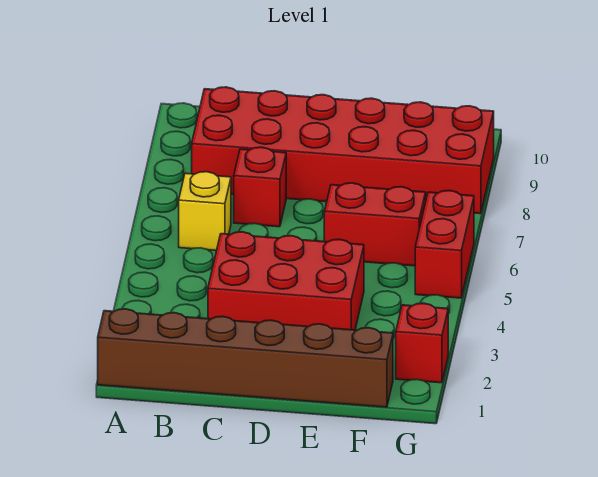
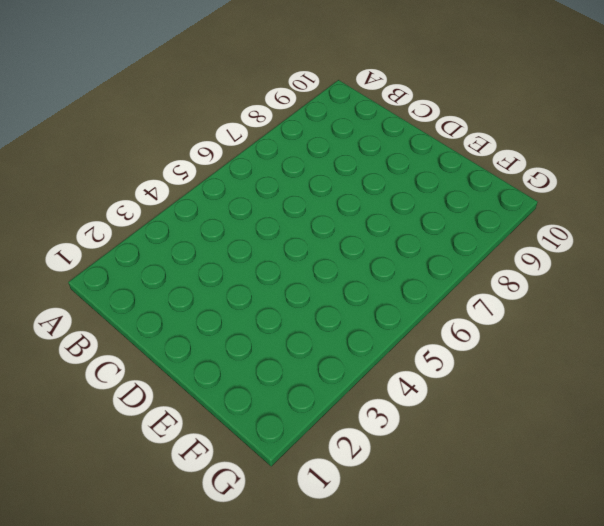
none -> brown 1x6 brick [98,309,393,407]
none -> yellow 1x1 brick [179,172,231,251]

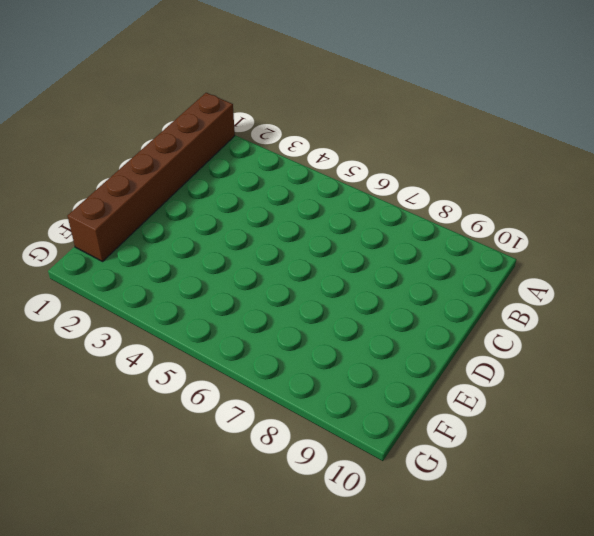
none -> yellow 1x1 brick [179,172,231,251]
none -> red 2x6 brick [192,87,494,214]

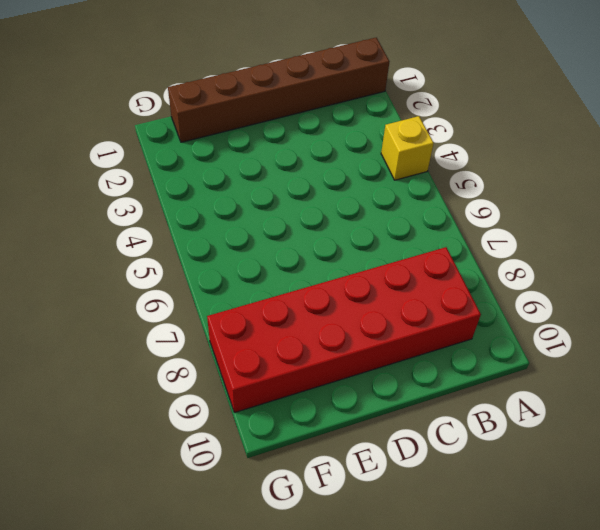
yellow 1x1 brick [381,116,434,180] -> yellow 1x1 brick moved to [179,172,231,251]
none -> red 2x3 brick [208,232,364,330]
none -> red 1x1 brick [234,147,286,227]

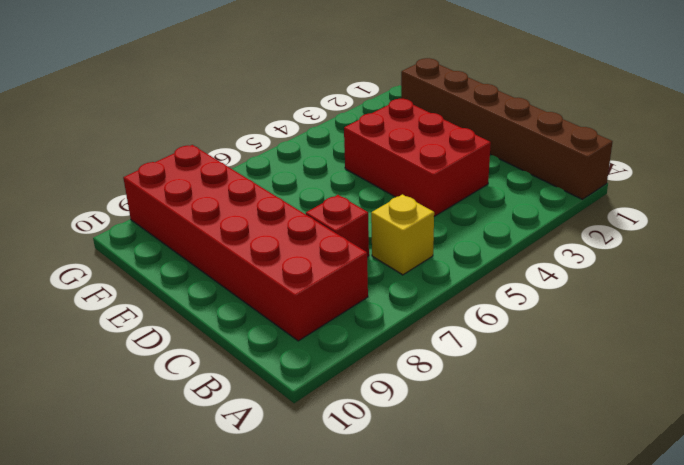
none -> red 1x2 brick [324,183,426,266]
none -> red 1x1 brick [396,303,448,383]

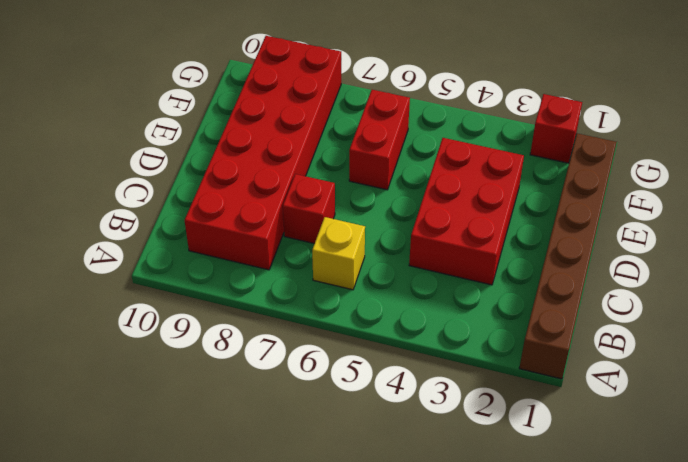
none -> red 1x2 brick [415,190,474,298]

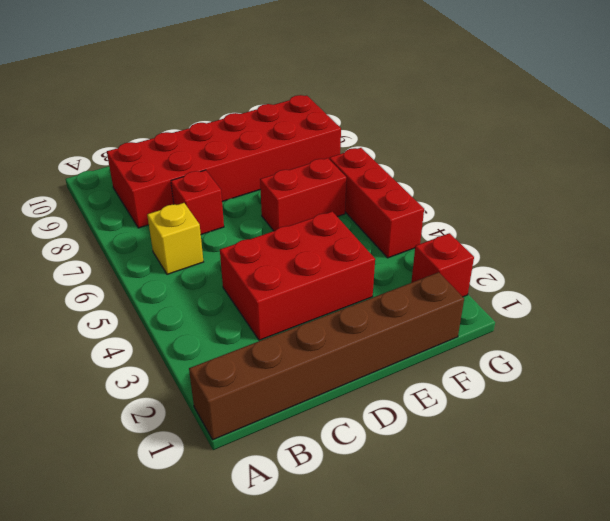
red 1x3 brick [329,148,424,258] -> red 1x2 brick [415,190,474,298]

